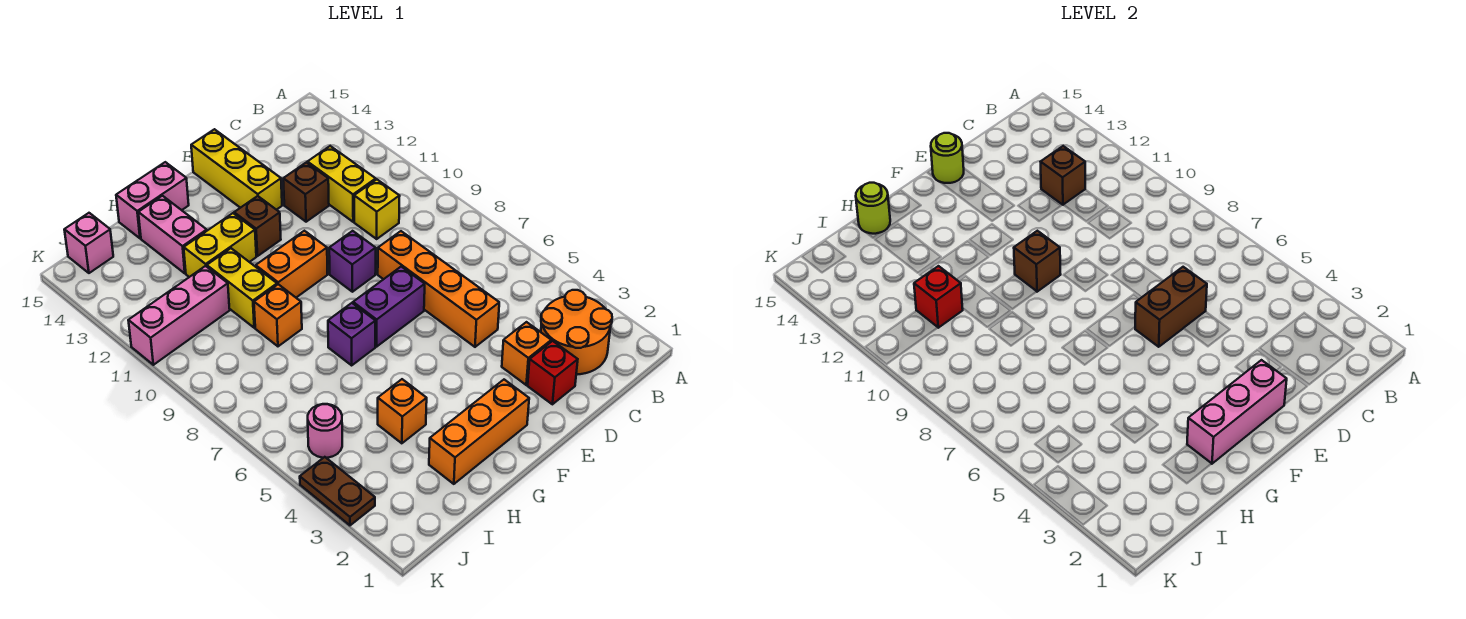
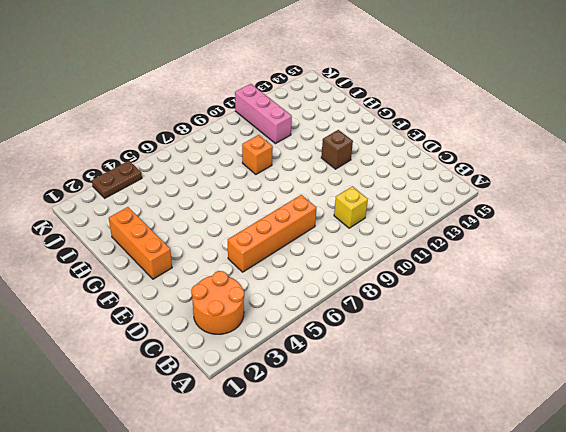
none -> yellow 1x2 brick [307,146,376,222]
none -> red 1x1 brick [528,341,578,404]
none -> orange 1x1 brick [502,322,551,385]
none -> brown 1x1 brick [283,162,329,222]

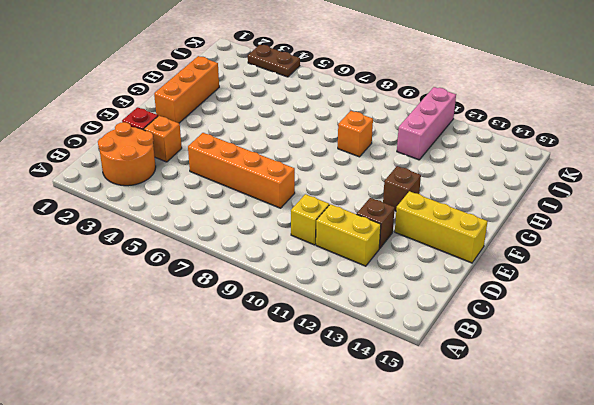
none -> purple 1x2 brick [353,267,425,347]
none -> purple 1x1 brick [329,231,376,292]
none -> orange 1x2 brick [256,231,328,297]
none -> purple 1x1 brick [328,303,375,365]

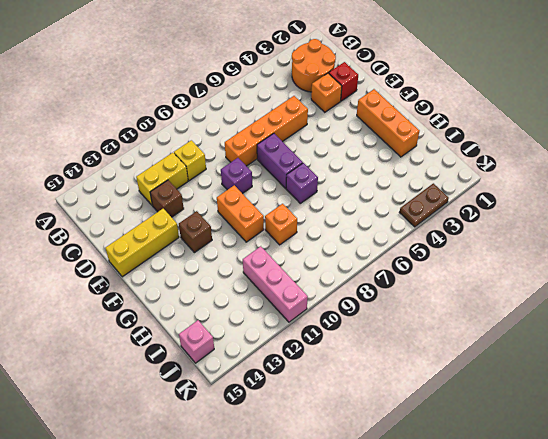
none -> yellow 1x2 brick [184,213,256,277]
none -> pink 1x2 brick [116,162,189,238]
none -> orange 1x1 brick [378,379,427,443]
none -> yellow 1x2 brick [207,248,277,328]

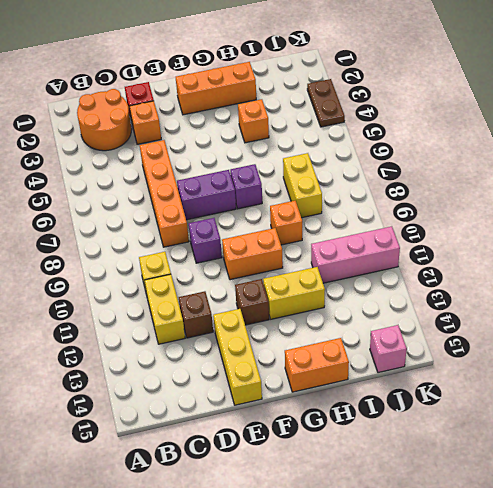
orange 1x2 brick [285,338,349,392] -> pink 1x2 brick [116,162,189,238]
yellow 1x2 brick [283,153,322,218] -> yellow 1x2 brick moved to [207,248,277,328]
none -> pink 1x2 brick [138,196,207,273]
none -> pink 1x1 round brick [308,404,342,458]
none -> brown 1x1 brick [1040,146,1085,205]
none -> brown 1x2 brick [1135,267,1207,347]

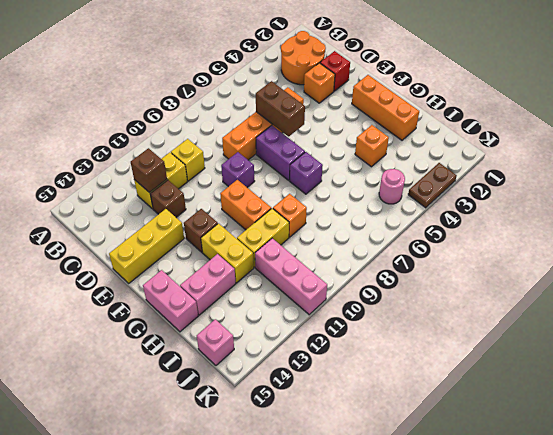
none -> pink 1x3 brick [1187,360,1287,464]
none -> lime 1x1 round brick [931,133,964,183]
none -> brown 1x1 brick [1014,231,1061,292]
none -> lime 1x1 round brick [856,183,890,234]

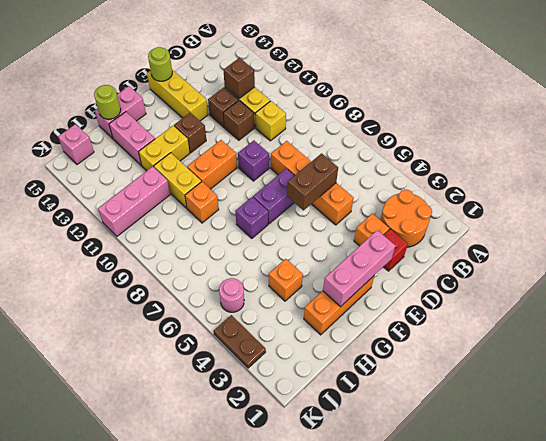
brown 1x1 brick [223,101,254,140] -> brown 1x1 brick moved to [1014,231,1061,292]
none -> red 1x1 brick [914,266,963,328]

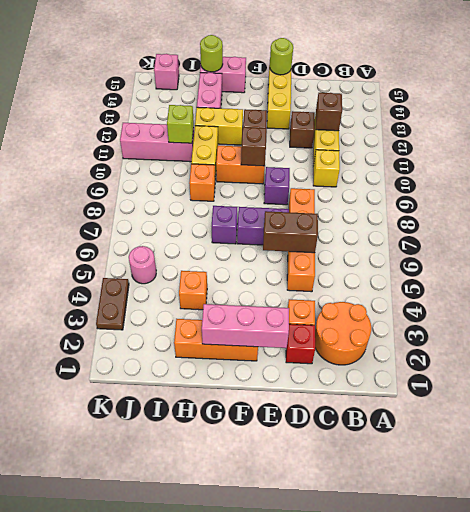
lime 1x1 brick [167,105,194,143] -> red 1x1 brick [914,266,963,328]

